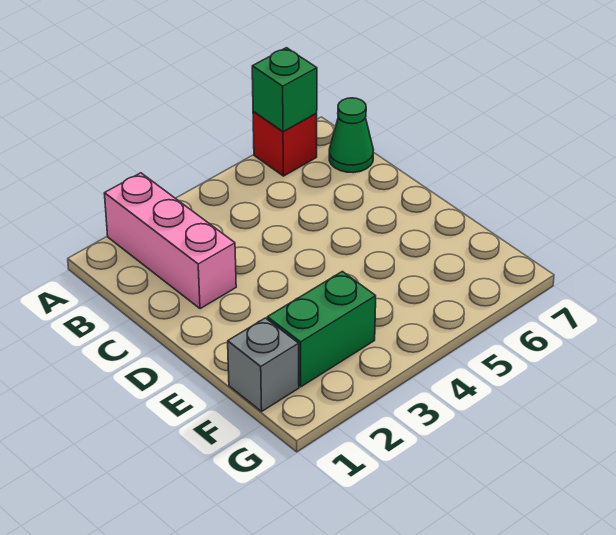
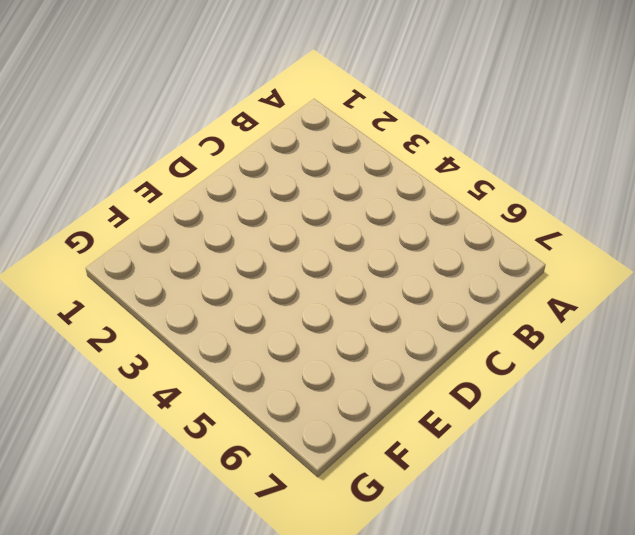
none -> pink 1x3 brick [104,173,236,309]
none -> red 1x1 brick [253,111,317,176]

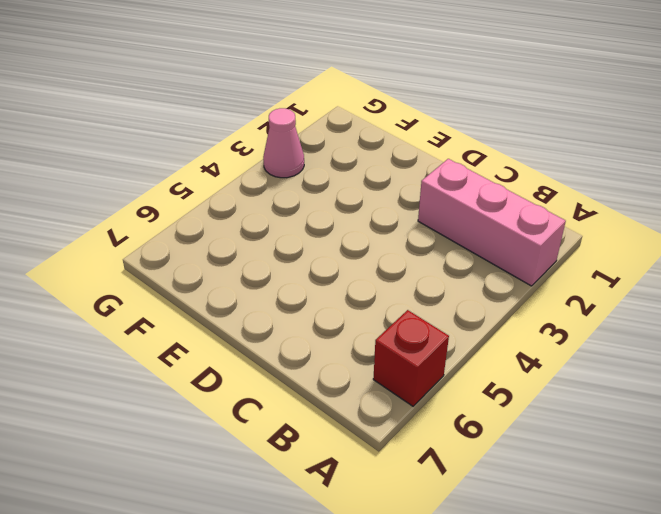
pink 1x1 cone [263,108,304,178] -> none
none -> green 1x1 cone [329,98,373,173]
none -> grey 1x1 brick [228,318,299,411]

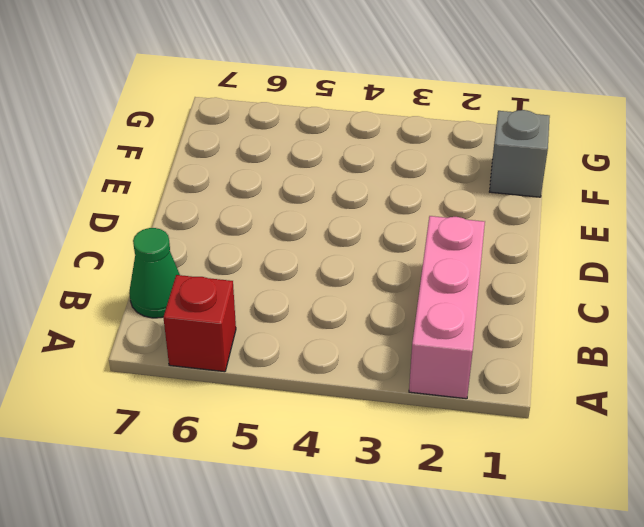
none -> green 1x2 brick [267,271,376,387]
none -> green 1x1 brick [252,48,317,132]

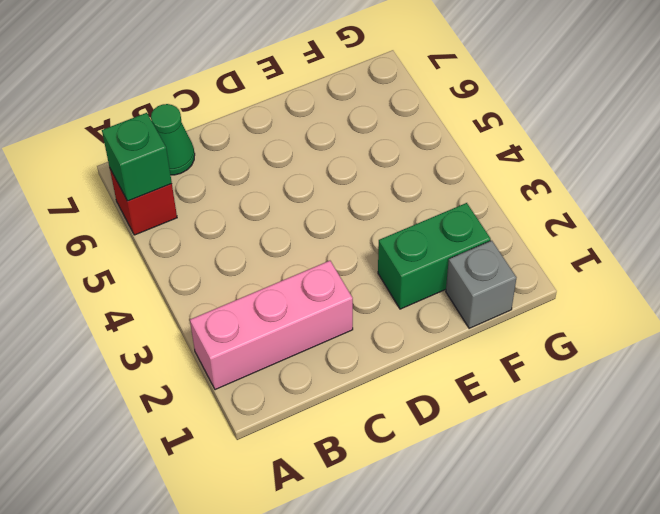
green 1x2 brick [378,203,491,309] -> green 1x2 brick turned to [267,271,376,387]

